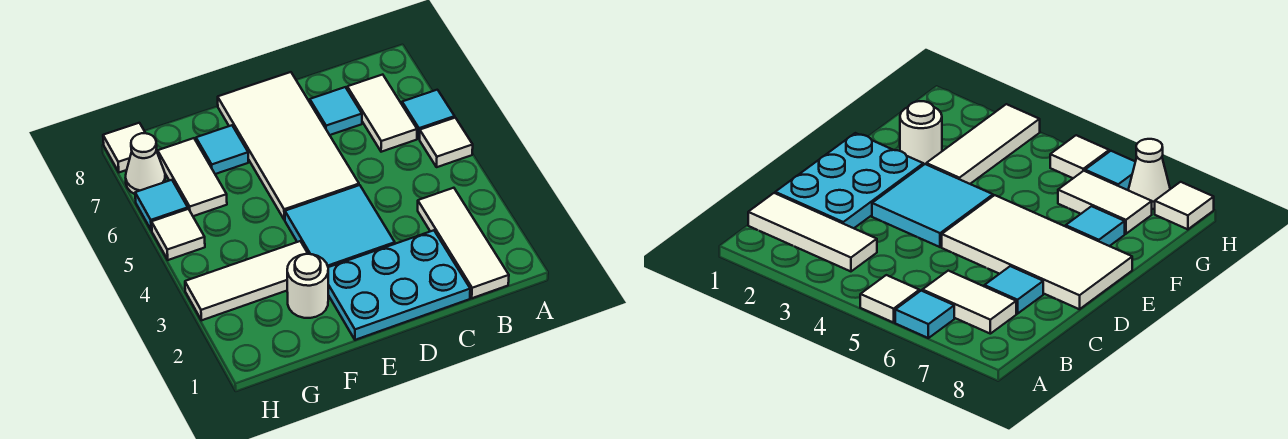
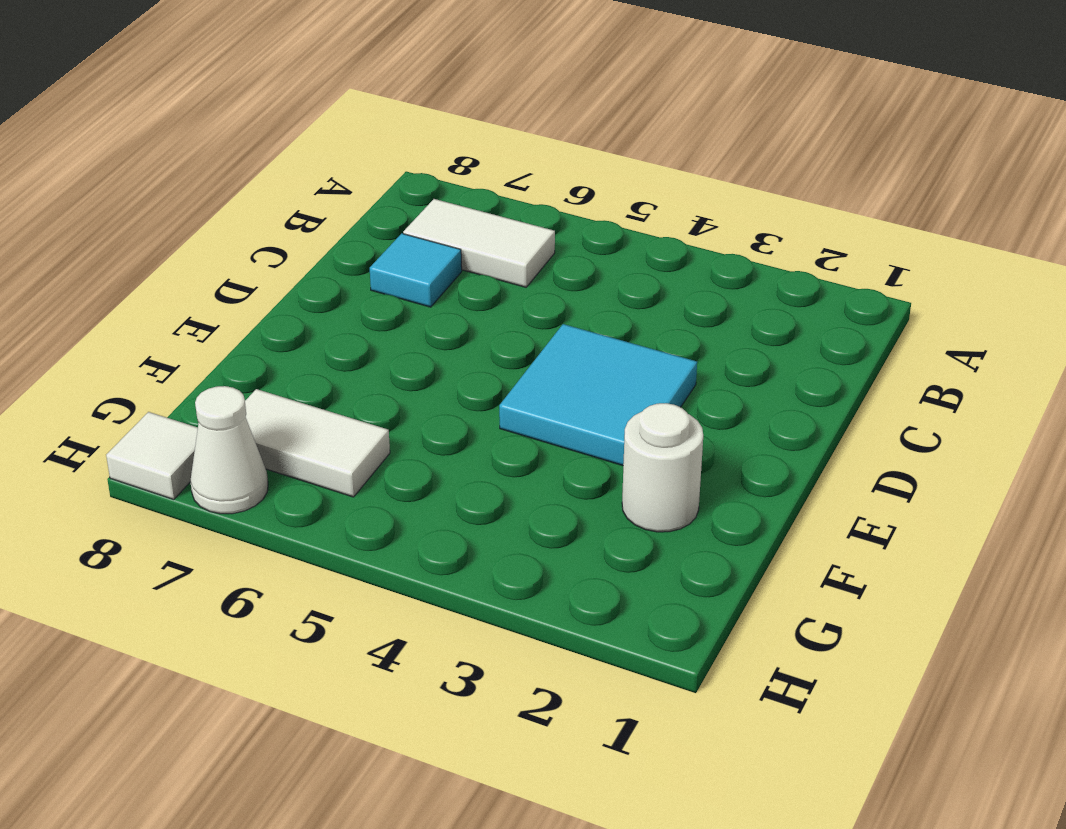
none -> white 1x1 tile [420,118,473,167]
none -> cyan 1x1 tile [402,90,455,139]
none -> white 1x3 tile [418,188,509,298]

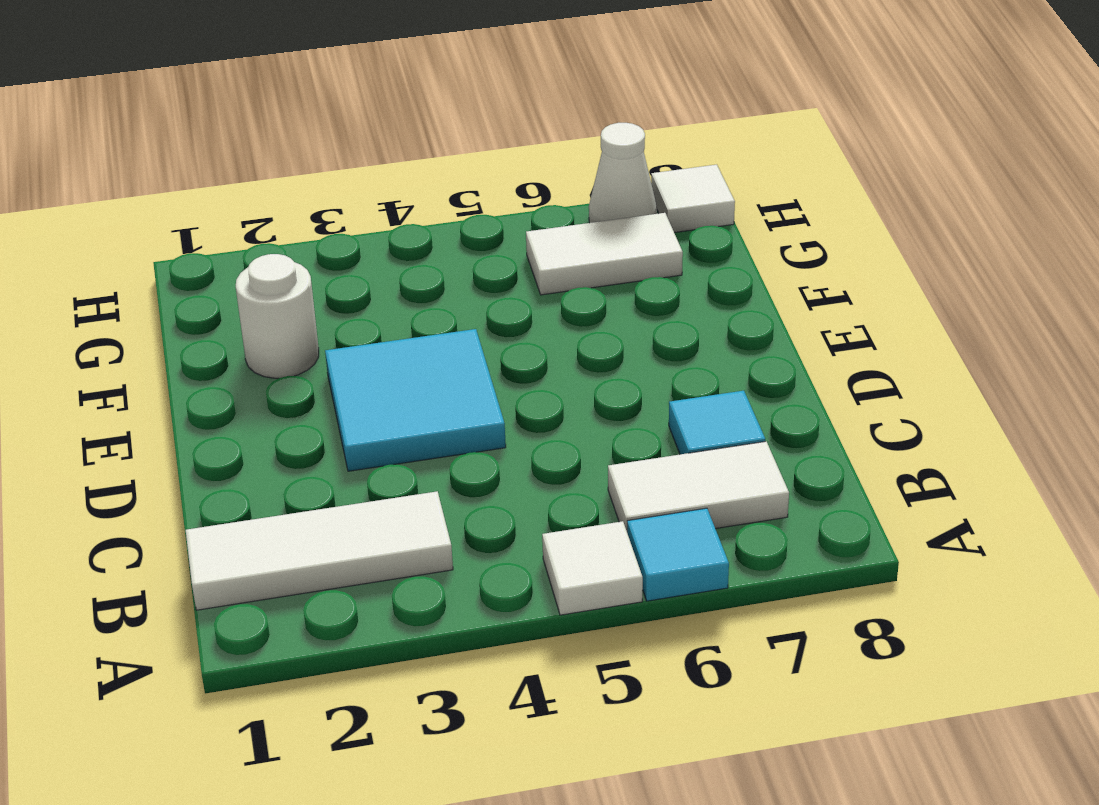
none -> cyan 2x3 plate [328,230,470,340]
none -> white 2x4 tile [218,72,359,220]
none -> white 1x3 tile [185,241,308,320]

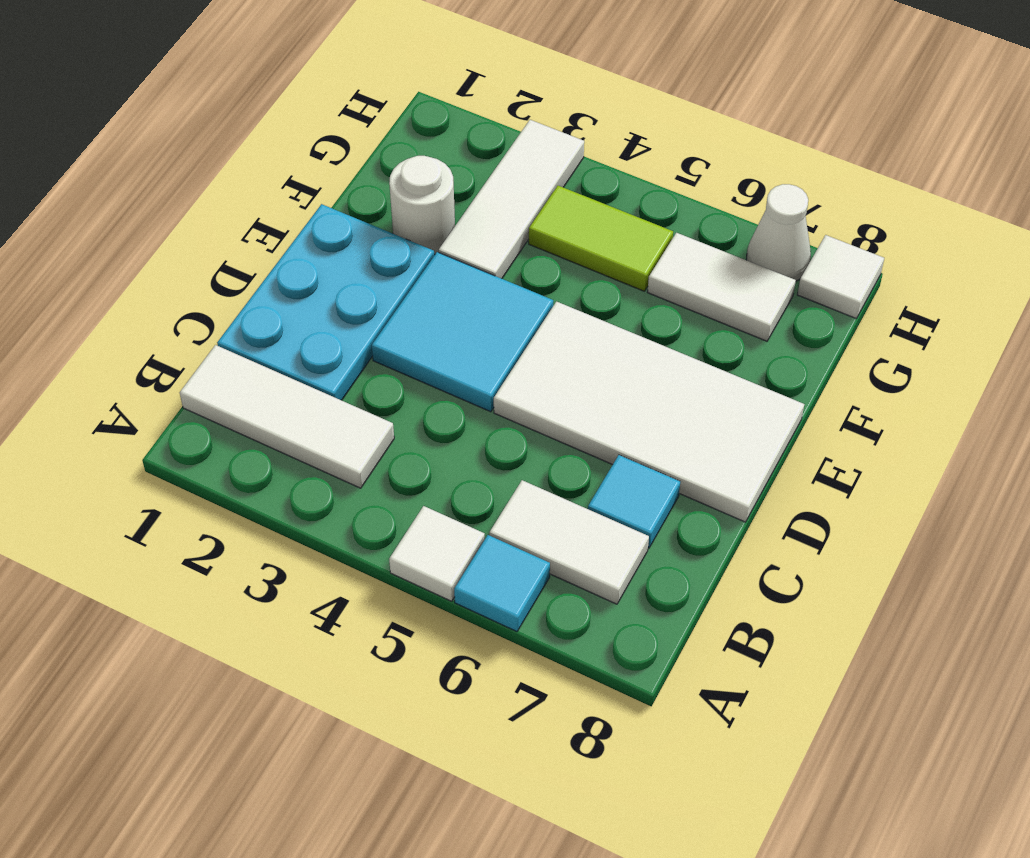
lime 1x2 tile [529,186,673,291] -> none
none -> cyan 1x1 tile [196,125,248,174]
none -> white 1x1 tile [152,209,205,260]
none -> cyan 1x1 tile [135,180,188,230]

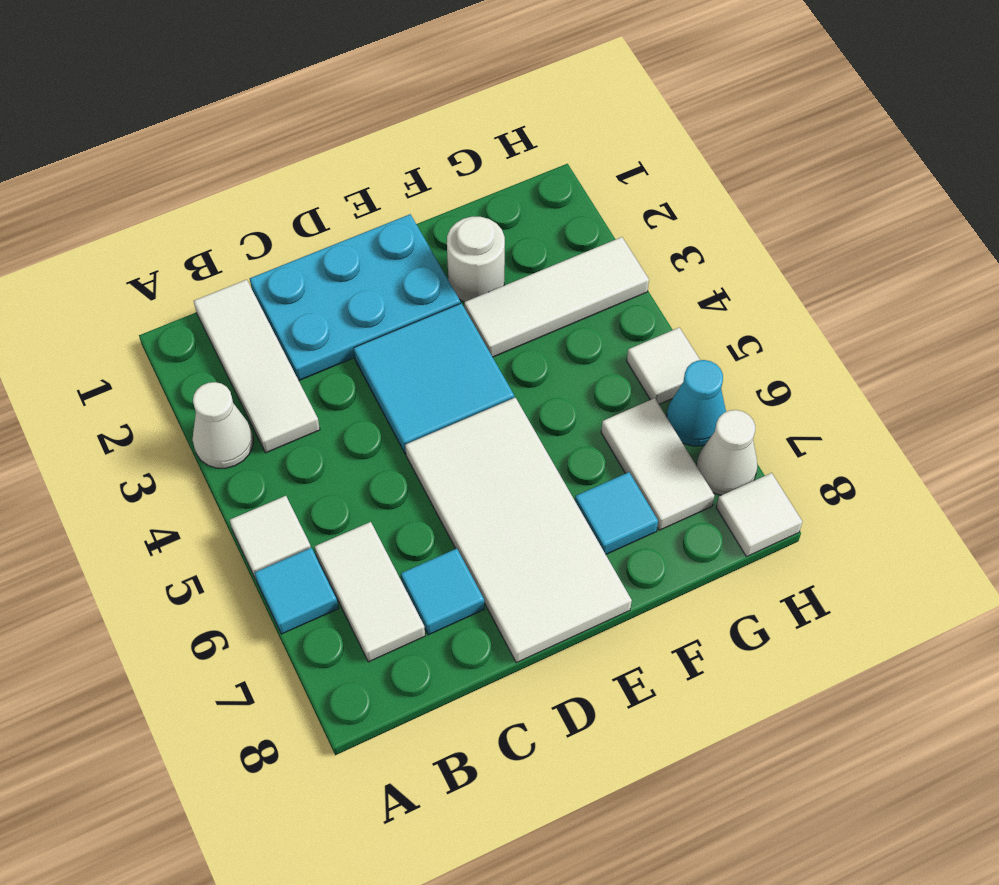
white 1x1 cone [193,382,253,468] -> none
cyan 1x1 cone [667,360,726,446] -> cyan 1x1 tile [135,180,188,230]

